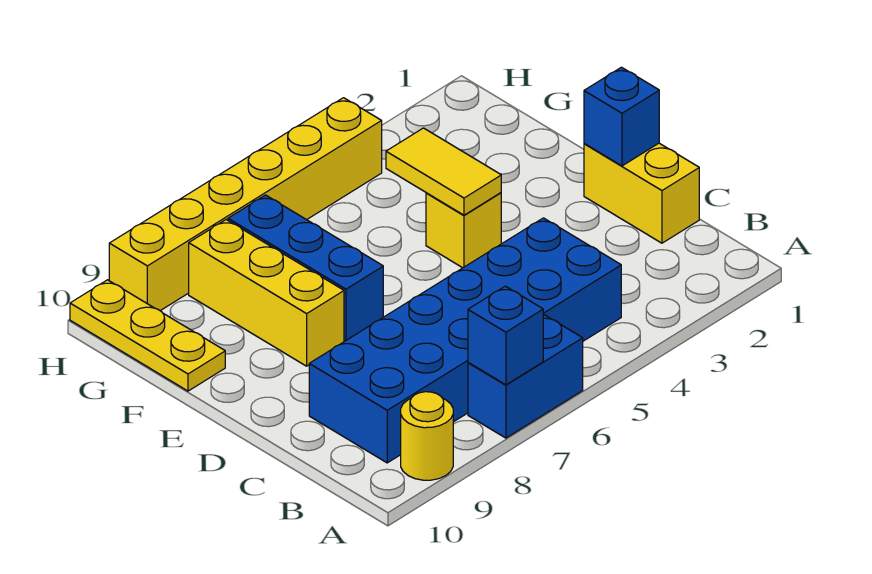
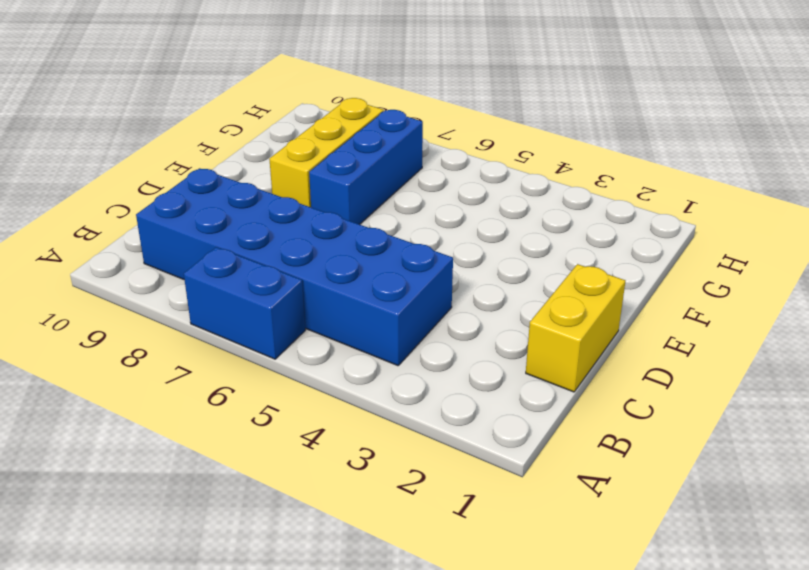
none -> yellow 1x1 round brick [401,392,453,480]
none -> yellow 1x1 brick [426,193,501,268]
none -> yellow 1x3 plate [70,280,225,391]

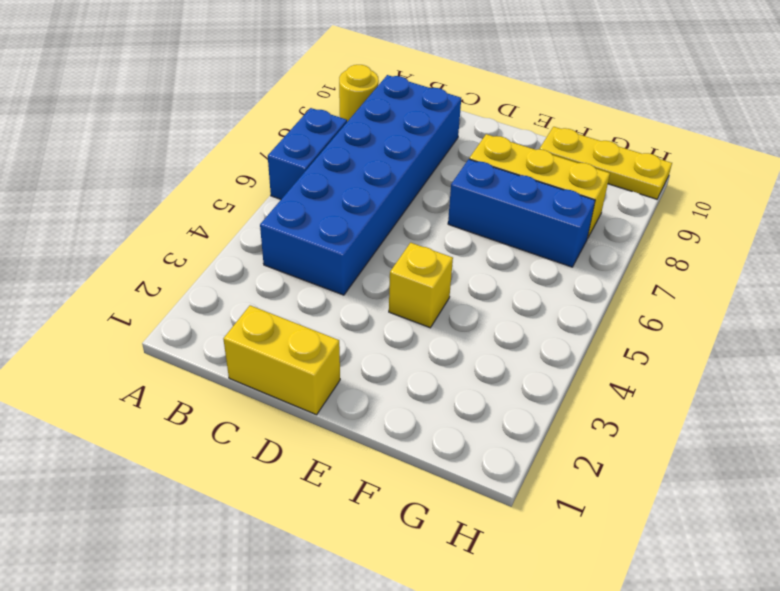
none -> yellow 1x6 brick [109,98,382,311]
none -> blue 1x1 brick [468,286,543,385]
none -> blue 1x1 brick [584,67,659,166]

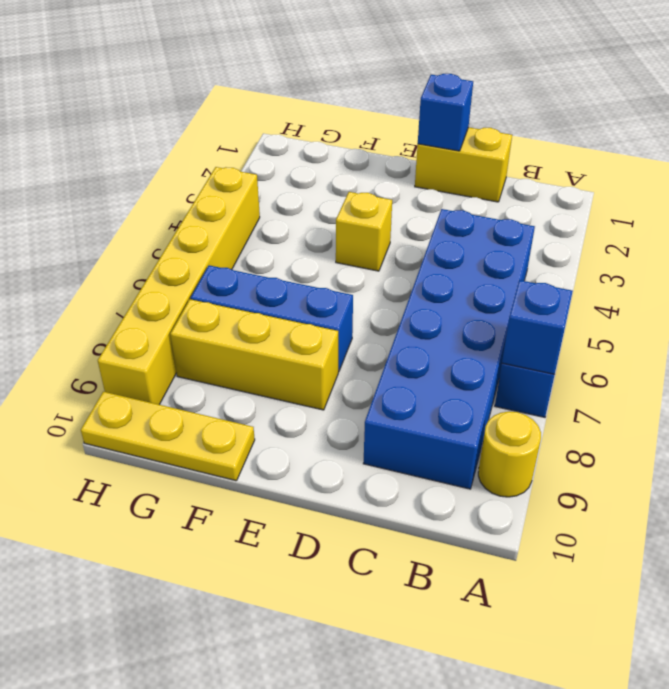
none -> yellow 1x2 tile [386,128,501,215]

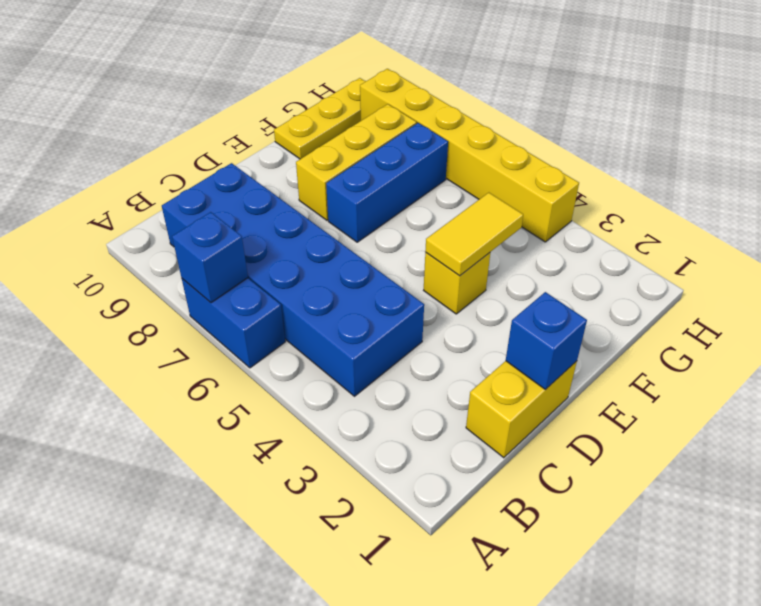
none -> yellow 1x1 round brick [401,392,453,480]

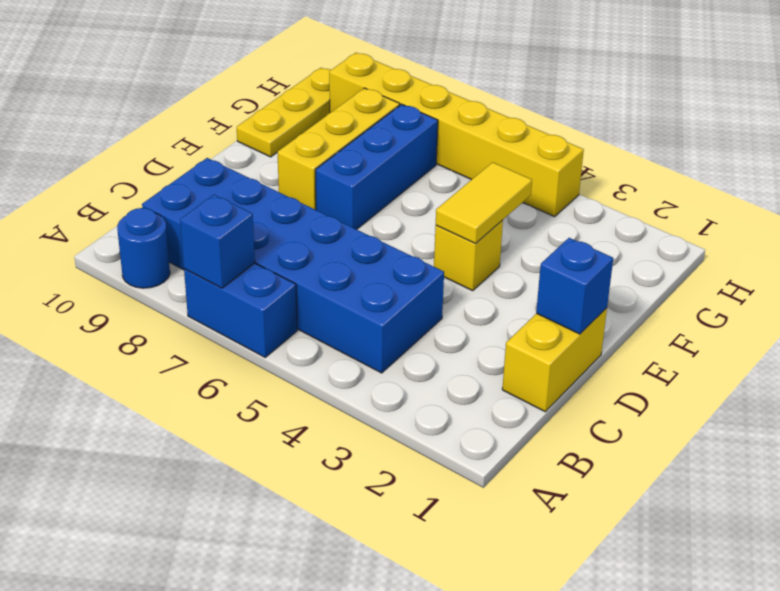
blue 1x1 round brick [117,208,170,288] -> yellow 1x1 round brick [401,392,453,480]

